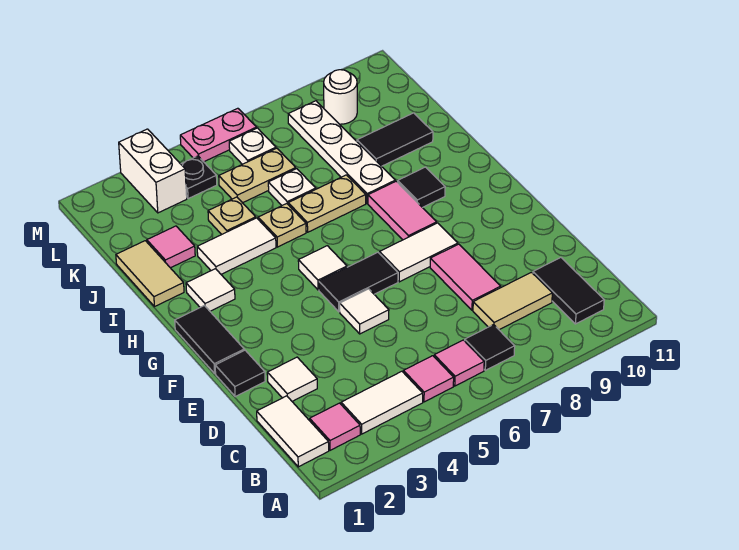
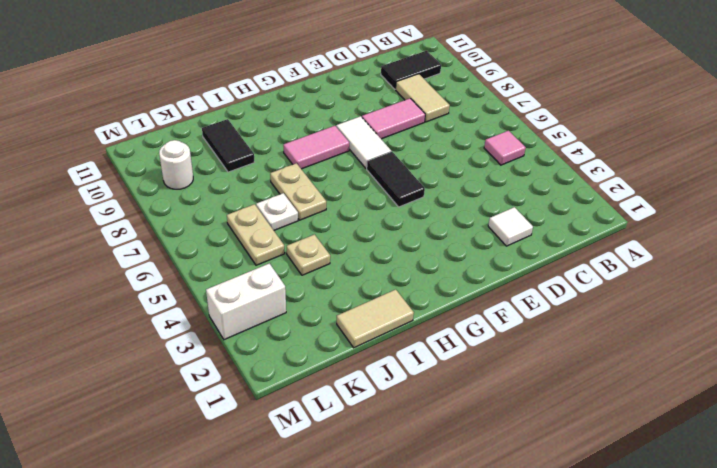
none -> white 1x2 tile [257,396,329,467]
none -> pink 1x1 tile [310,403,360,450]
none -> white 1x2 tile [341,371,423,434]
none -> pink 1x1 tile [434,340,484,386]

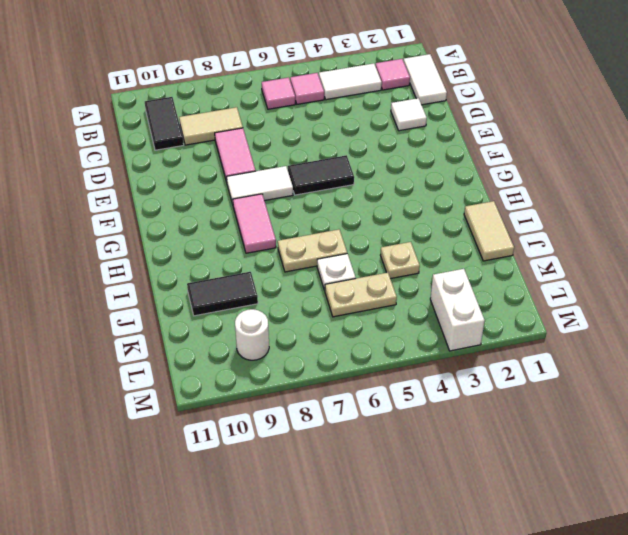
none -> black 1x1 tile [465,325,515,370]
none -> black 1x1 tile [215,350,265,397]
none -> white 1x1 tile [340,289,389,334]
none -> black 1x2 tile [175,306,244,373]

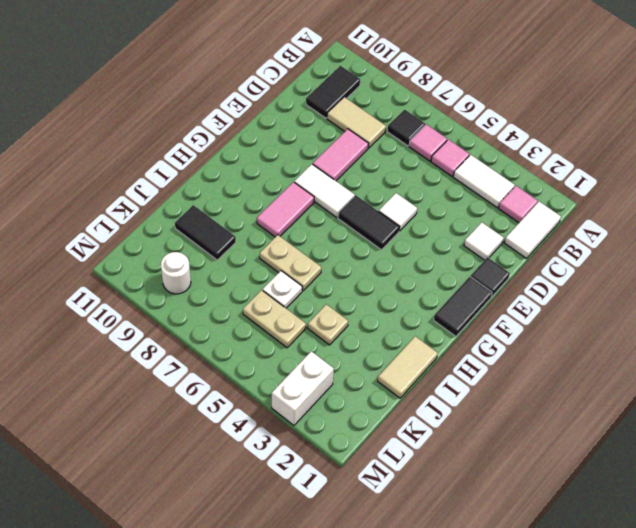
none -> white 1x1 tile [298,246,347,290]
none -> white 1x1 tile [186,269,235,311]
none -> black 1x1 tile [398,167,445,208]
none -> white 1x2 tile [197,218,276,274]

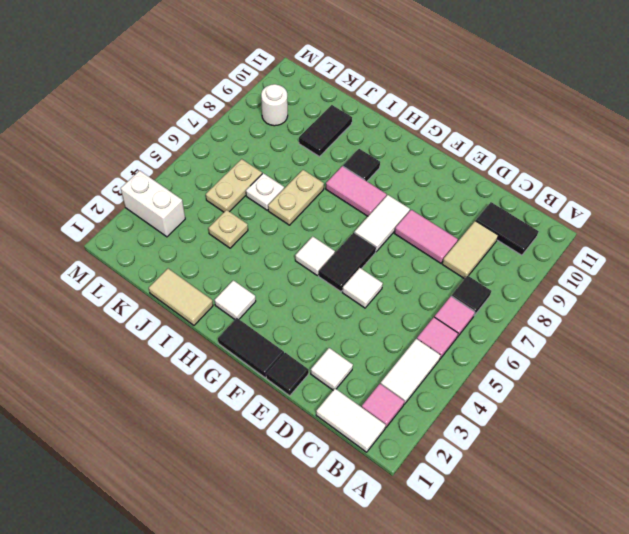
none -> white 1x2 tile [197,218,276,274]
none -> tan 1x1 plate [258,204,306,247]
none -> white 1x4 plate [288,101,395,204]
none -> pink 1x1 tile [147,226,195,268]

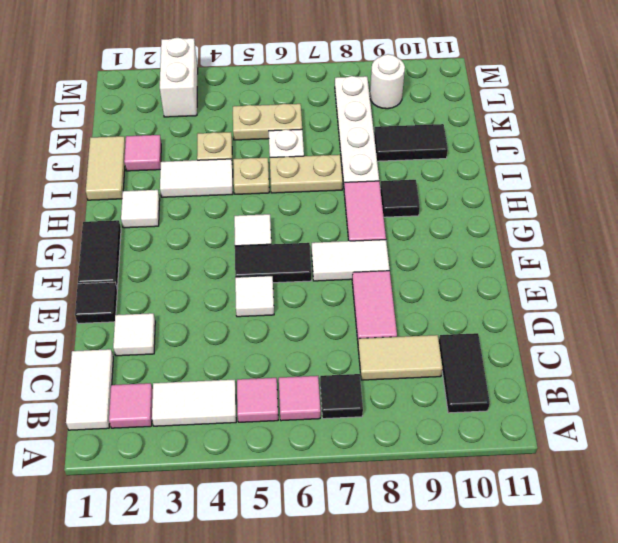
none -> black 1x1 plate [181,156,217,199]
none -> white 1x1 plate [229,128,276,164]
none -> pink 1x2 plate [180,108,257,162]

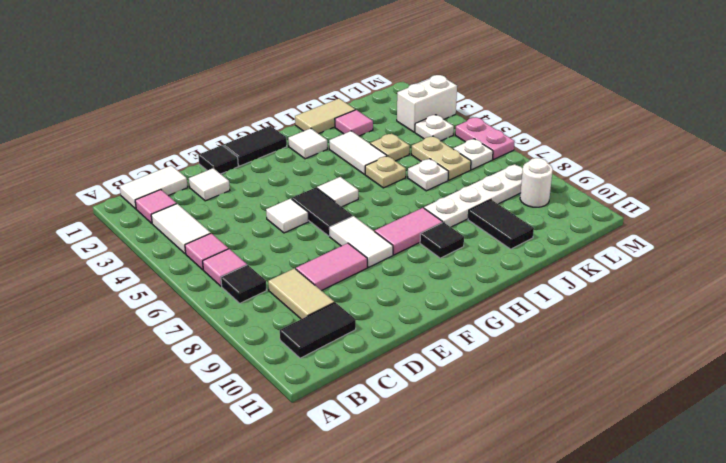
white 1x1 plate [415,115,454,141] -> black 1x1 plate [181,156,217,199]
none -> tan 1x2 plate [288,175,366,232]

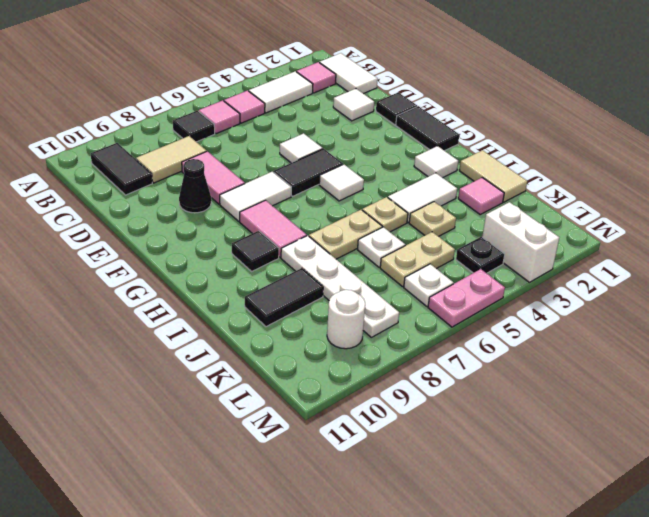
black 1x1 cone [179,159,211,213] -> none

